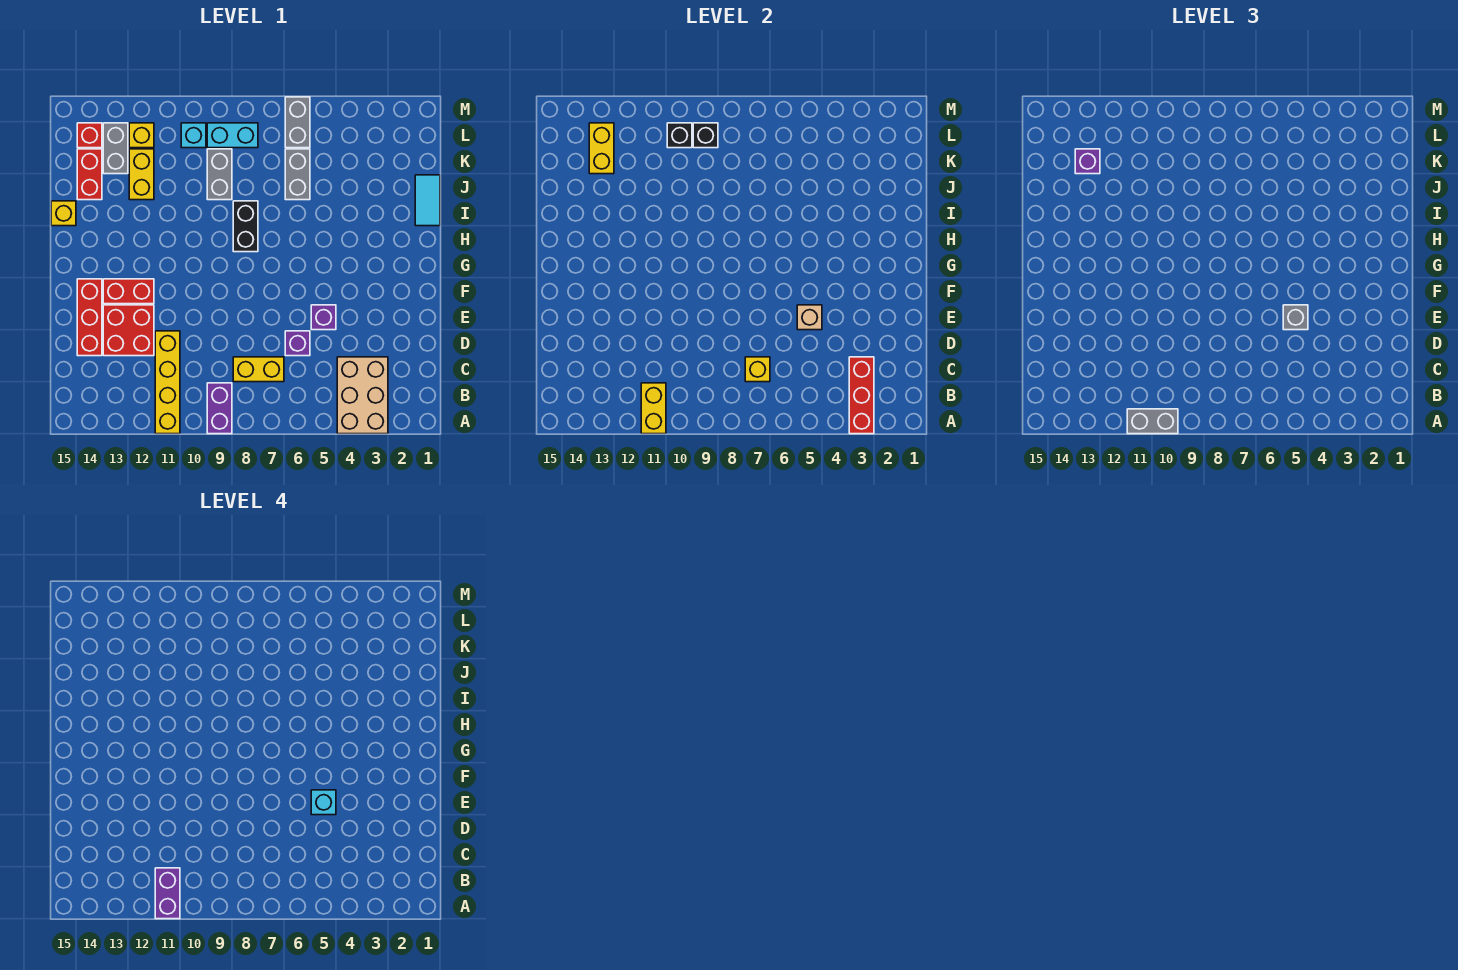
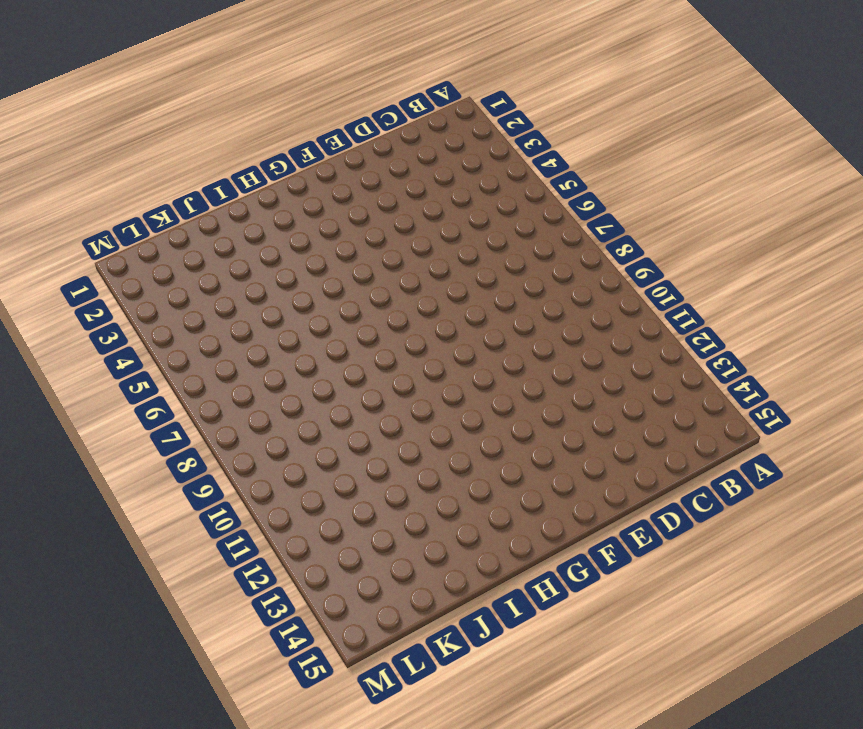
none -> tan 2x3 brick [337,357,388,434]
none -> purple 1x2 brick [207,383,232,434]
none -> yellow 1x4 brick [155,331,180,434]
none -> yellow 1x2 brick [233,357,284,382]

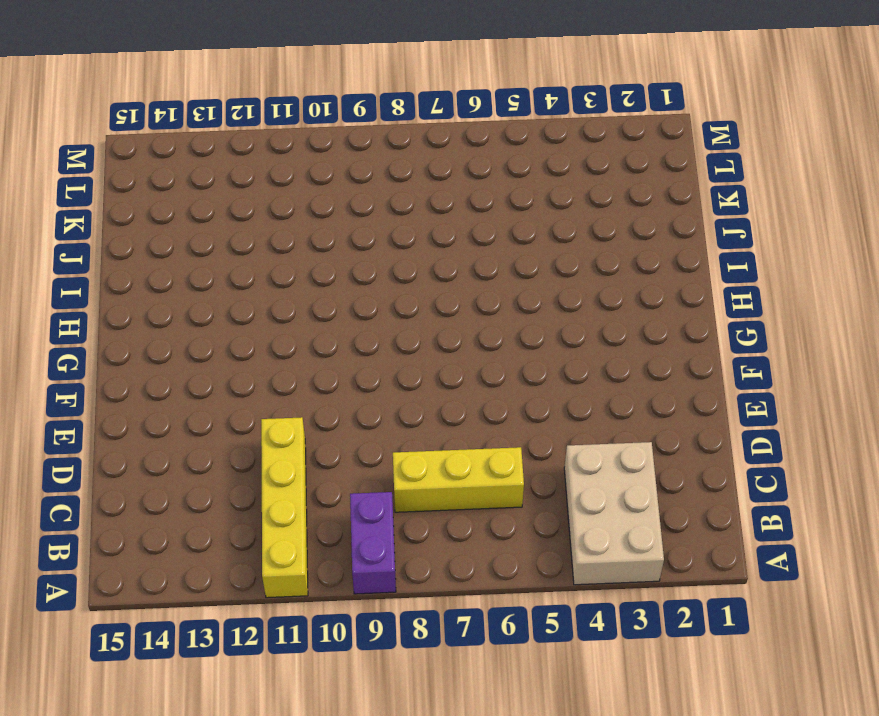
yellow 1x3 brick [393,447,524,512] -> yellow 1x2 brick [233,357,284,382]
none -> purple 1x1 brick [285,331,310,356]
none -> red 2x2 brick [103,305,154,356]
none -> red 1x3 brick [77,279,102,356]
none -> purple 1x1 brick [311,305,336,330]

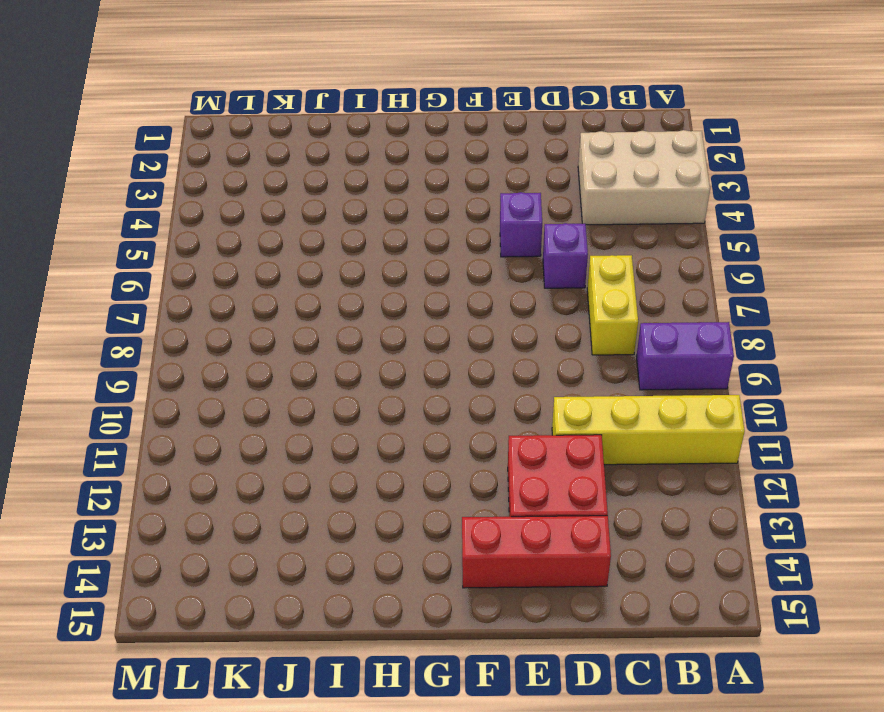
none -> red 1x2 brick [103,279,154,304]
none -> black 1x2 brick [233,201,258,252]
none -> cyan 1x2 tile [415,175,440,226]
none -> yellow 1x1 brick [51,201,76,226]

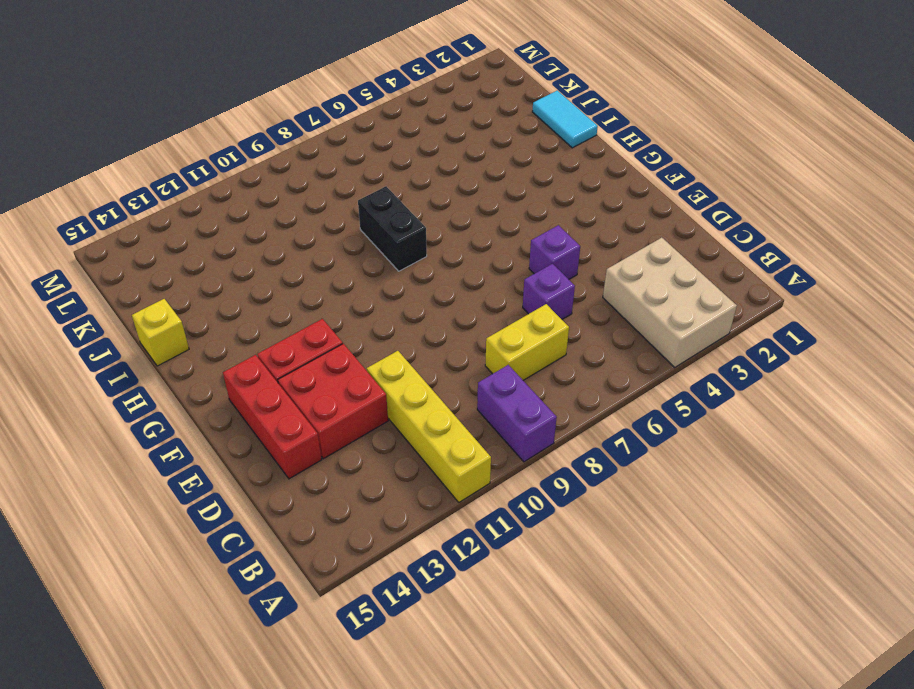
none -> grey 1x2 brick [285,149,310,200]
none -> grey 1x2 brick [207,149,232,200]
none -> yellow 1x2 brick [129,149,154,200]
none -> red 1x2 brick [77,149,102,200]

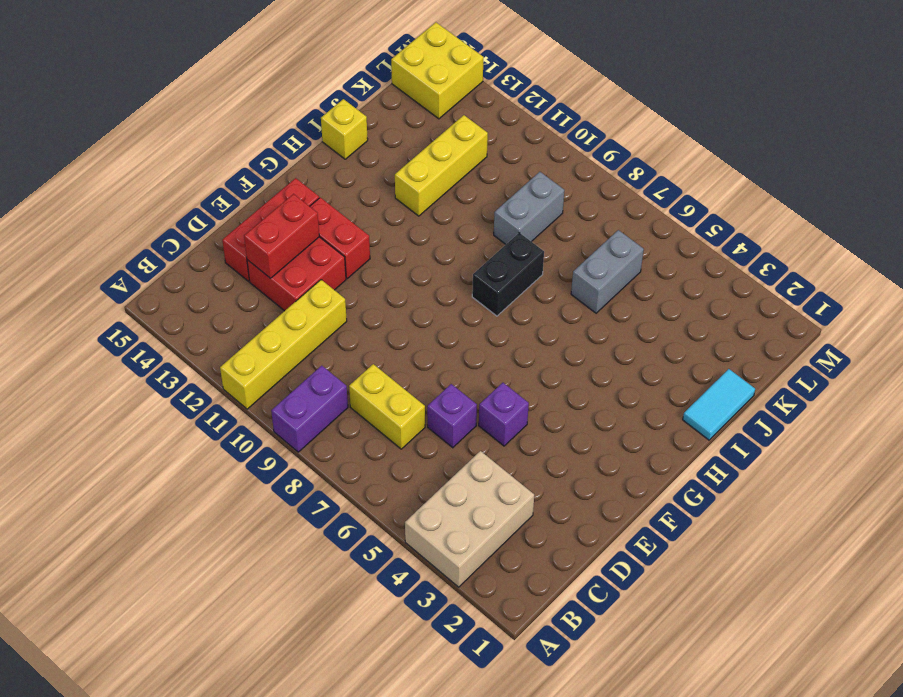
red 1x2 brick [244,194,319,278] -> red 1x2 brick moved to [77,149,102,200]
yellow 1x3 brick [395,115,488,216] -> yellow 1x2 brick [129,149,154,200]
yellow 2x2 brick [391,22,483,119] -> red 1x1 brick [77,123,102,148]
none -> grey 1x2 brick [103,123,128,174]
none -> grey 1x2 brick [285,97,310,148]
none -> cyan 1x2 brick [207,123,258,148]
none -> cyan 1x1 brick [181,123,206,148]

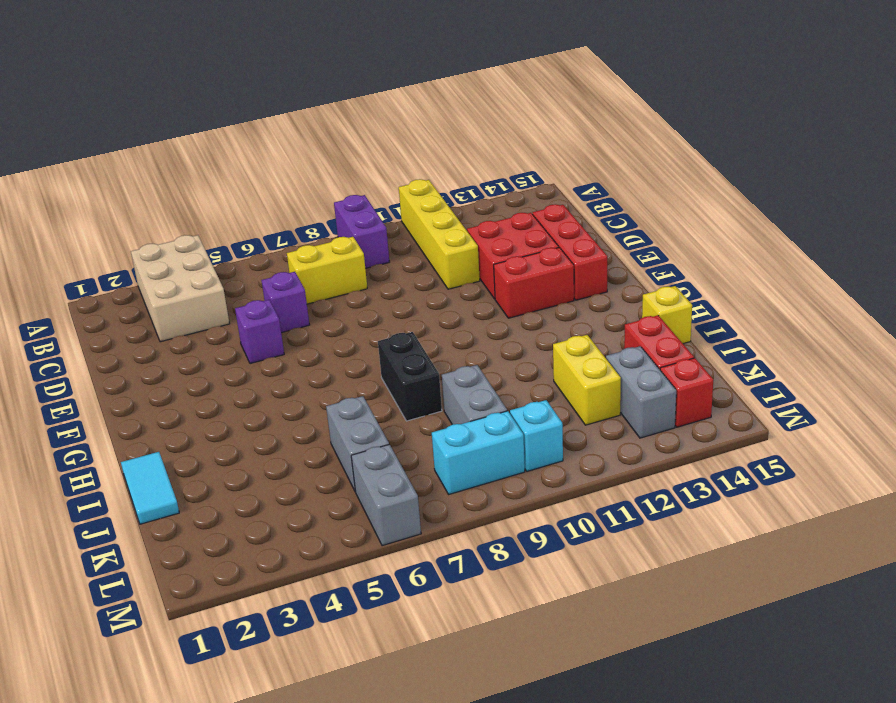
none -> yellow 1x1 brick [129,123,154,148]
none -> red 1x3 brick [849,357,874,434]
none -> yellow 1x2 brick [641,383,666,434]
none -> yellow 1x1 brick [745,357,770,382]

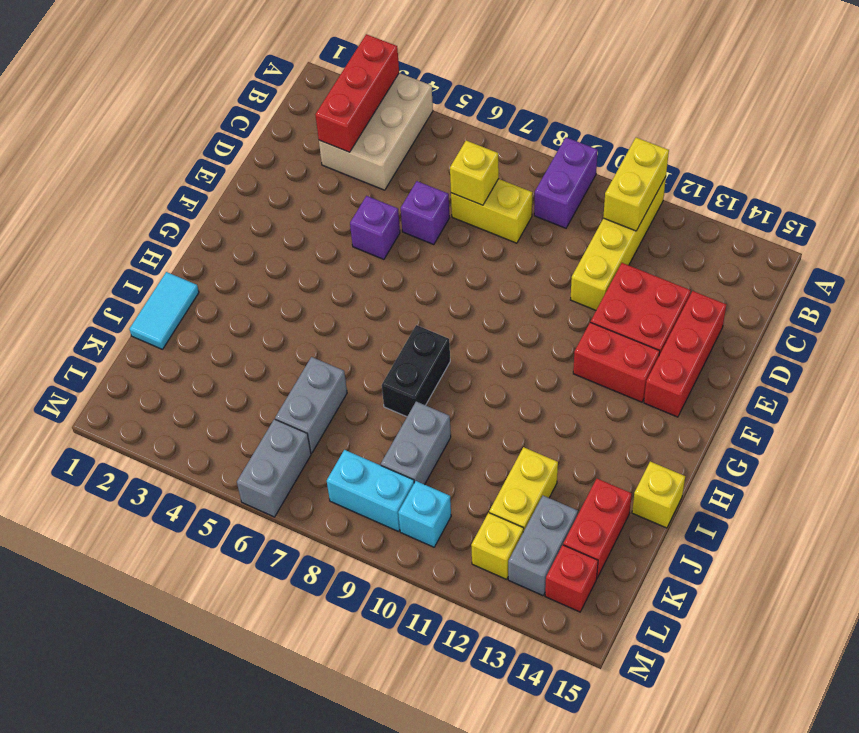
none -> tan 1x1 brick [797,305,822,330]
none -> yellow 1x2 brick [589,123,614,174]
none -> black 1x1 brick [693,123,718,148]
none -> black 1x1 brick [667,123,692,148]

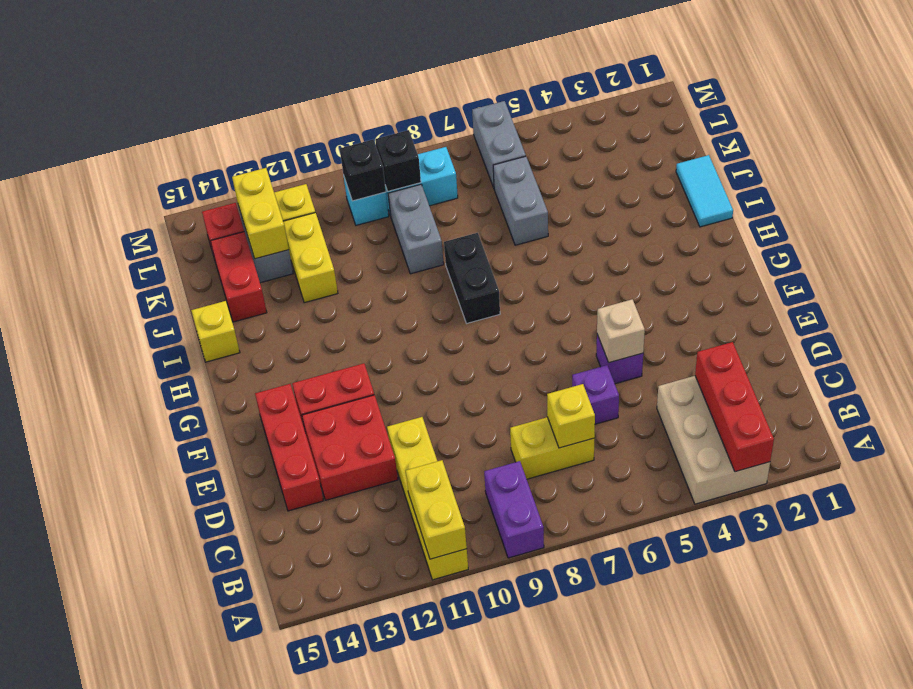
none -> grey 1x2 brick [1127,409,1178,434]
none -> grey 1x1 brick [1283,305,1308,330]
none -> purple 1x1 brick [1075,149,1100,174]
none -> purple 1x2 brick [155,868,180,919]

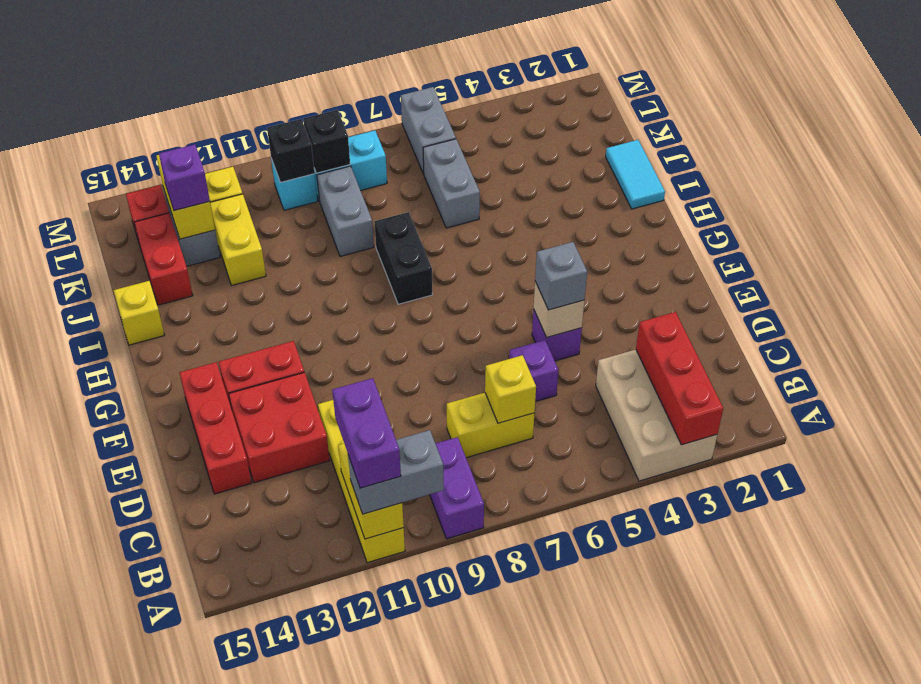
none -> cyan 1x1 brick [311,790,336,815]

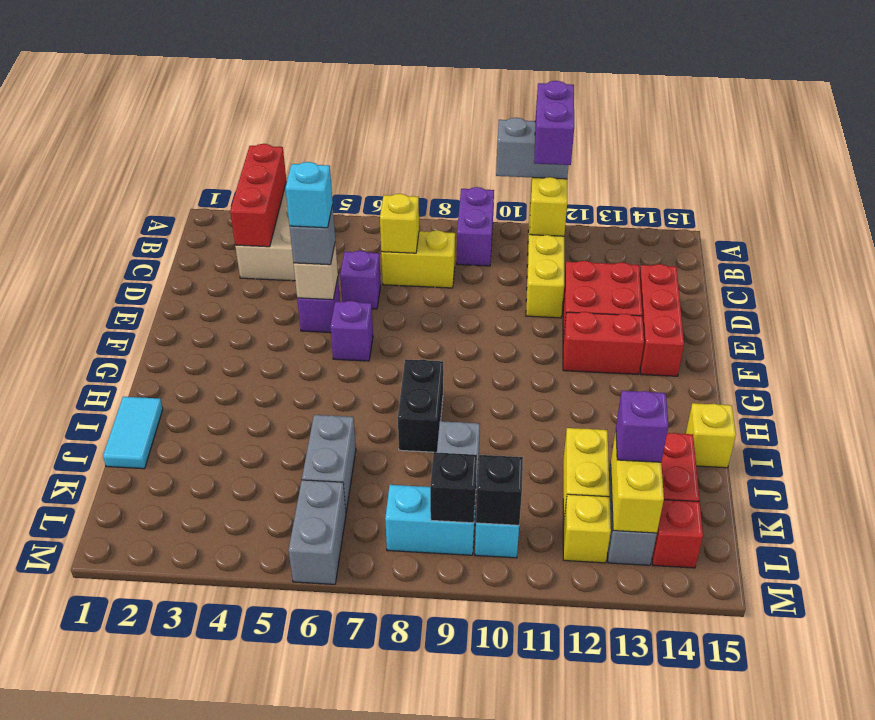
purple 1x1 brick [330,301,373,361] -> none

